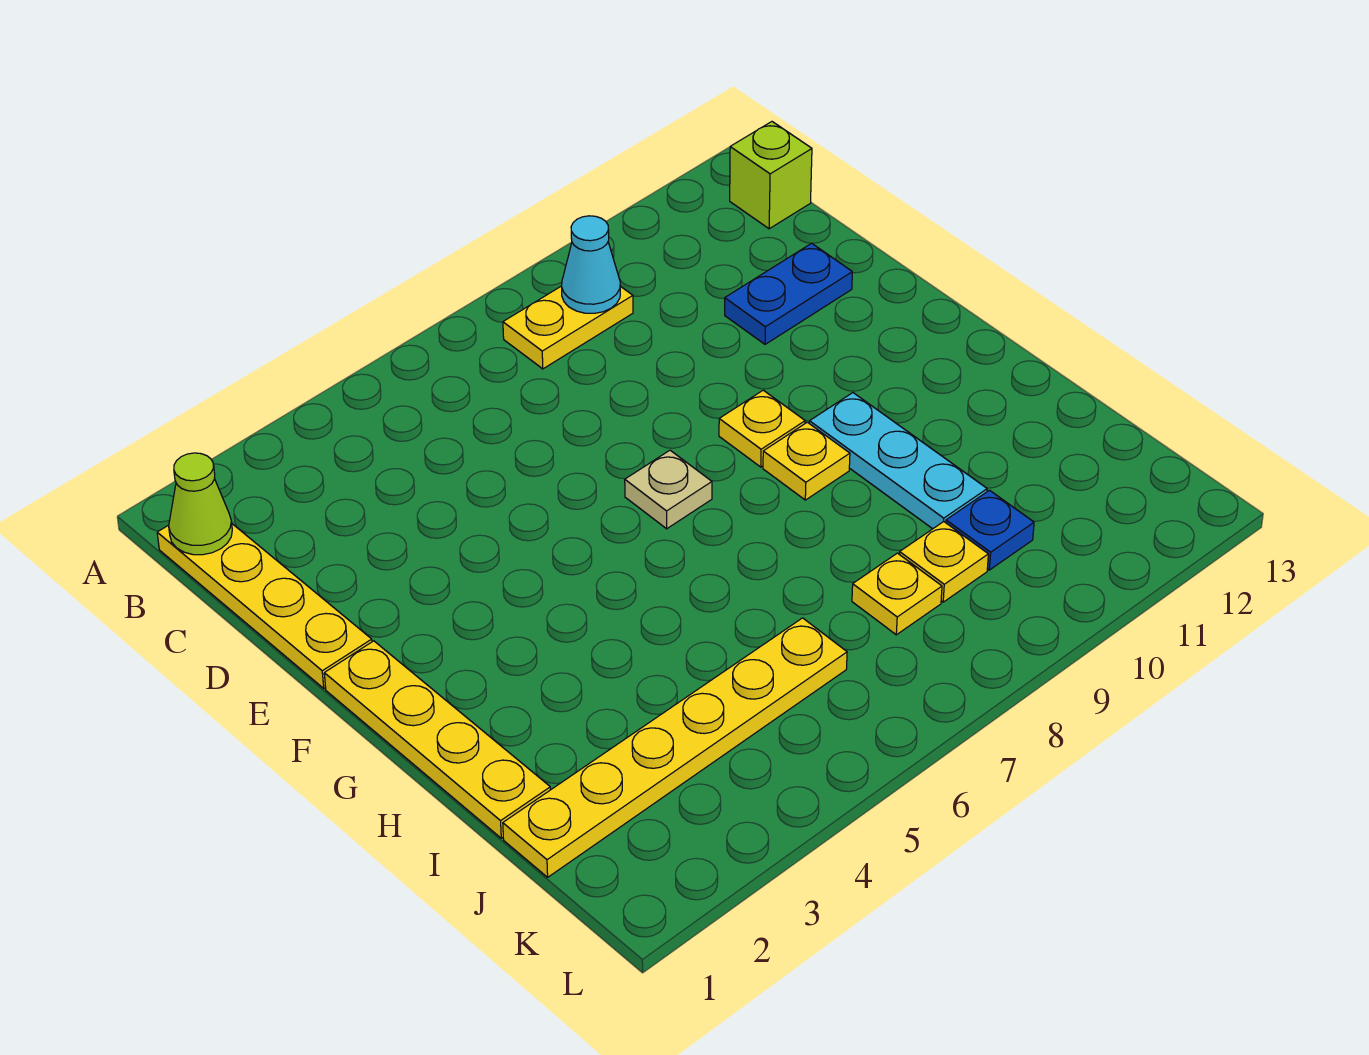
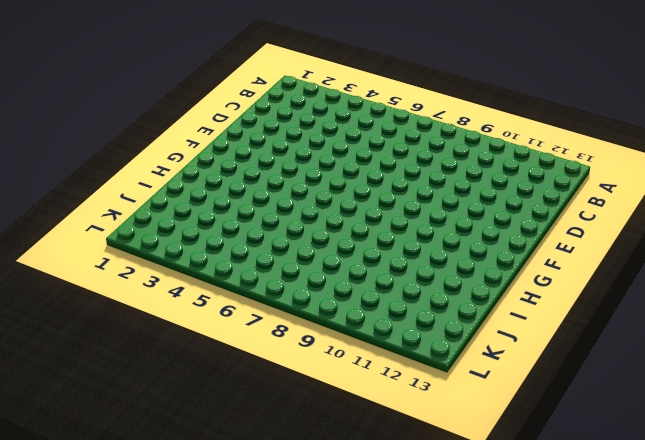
none -> yellow 1x4 plate [157,524,372,688]
none -> yellow 1x2 plate [503,286,633,369]
none -> lime 1x1 brick [730,122,812,229]

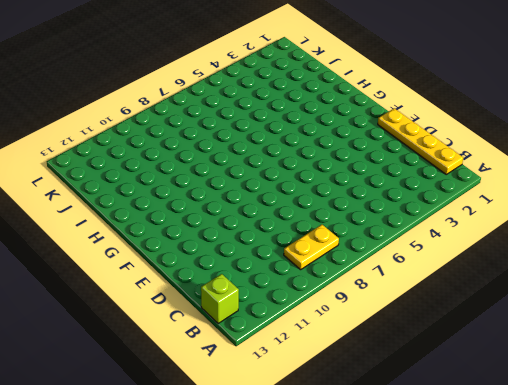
none -> blue 1x2 plate [725,243,852,344]
none -> yellow 1x4 plate [324,641,550,838]
none -> tan 1x1 plate [625,450,712,529]

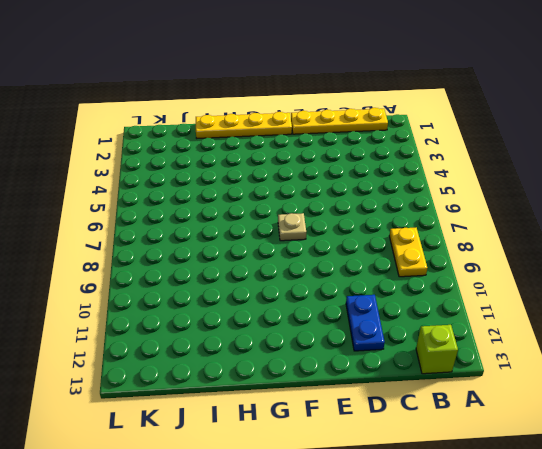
none -> yellow 1x1 plate [719,390,805,467]
none -> yellow 1x1 plate [763,422,850,500]
none -> cyan 1x3 plate [809,393,987,529]

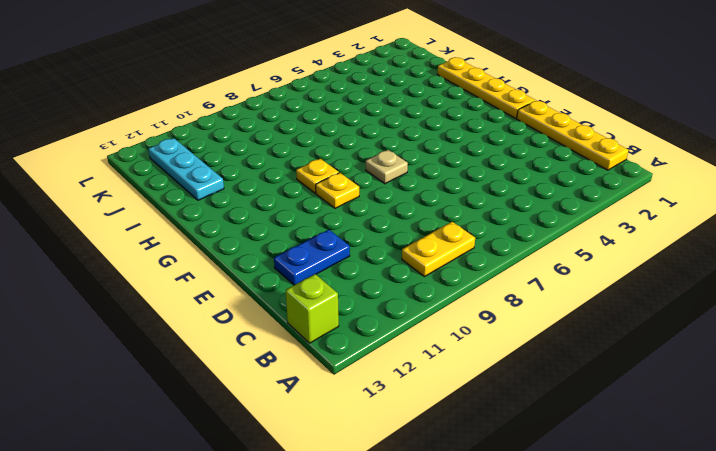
cyan 1x3 plate [149,138,224,200] -> cyan 1x3 plate moved to [809,393,987,529]
none -> yellow 1x6 plate [503,618,847,877]
none -> yellow 1x1 plate [852,553,942,635]
none -> yellow 1x1 plate [900,522,988,602]

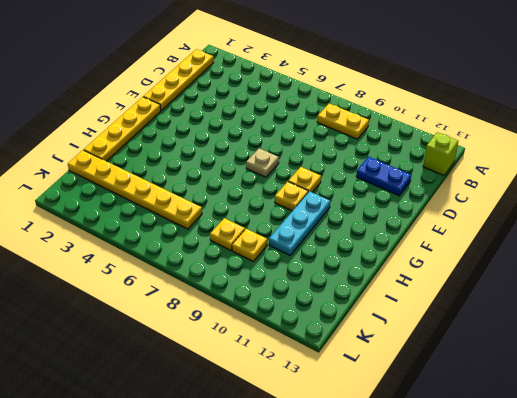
none -> blue 1x1 plate [946,490,1034,570]
none -> lime 1x1 cone [169,453,232,555]
none -> cyan 1x1 cone [562,216,620,313]

